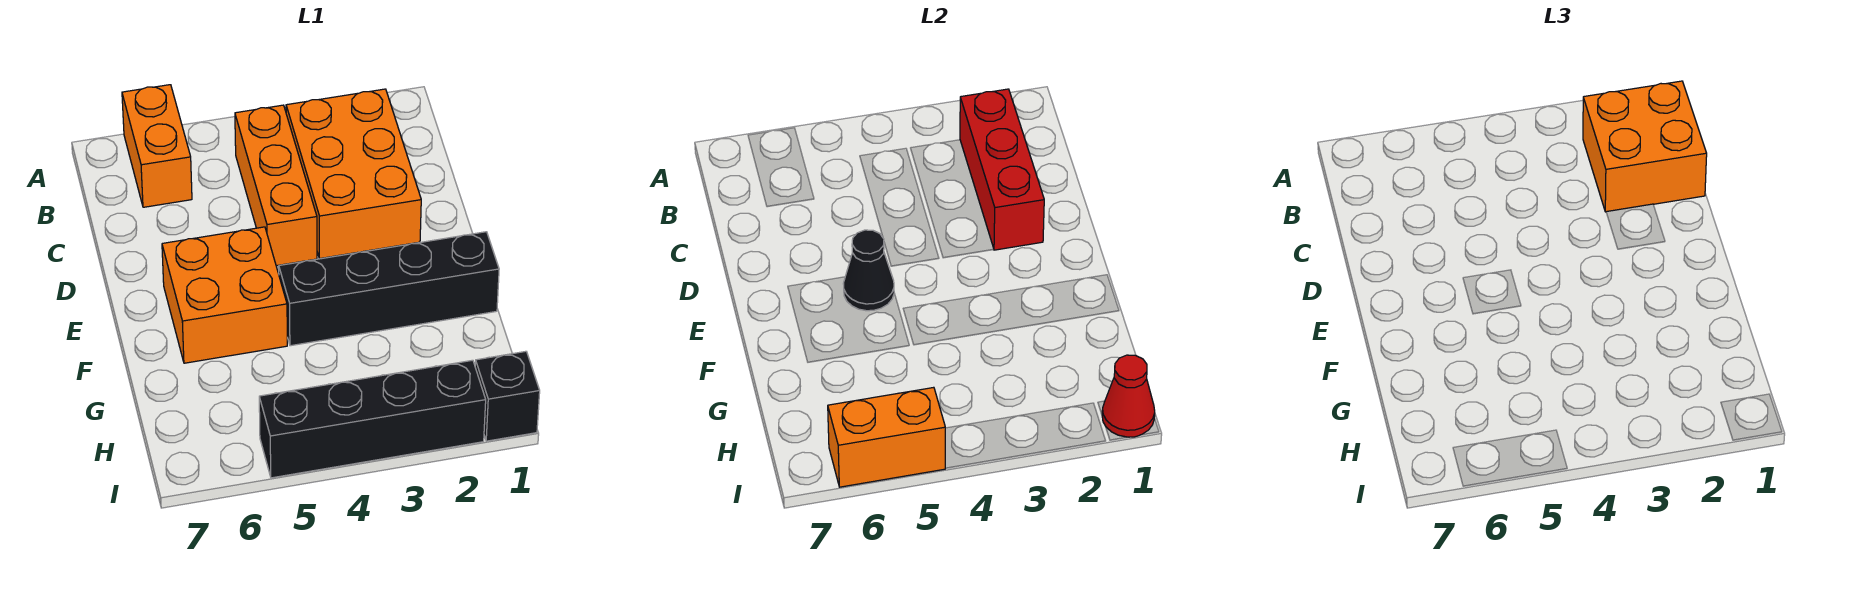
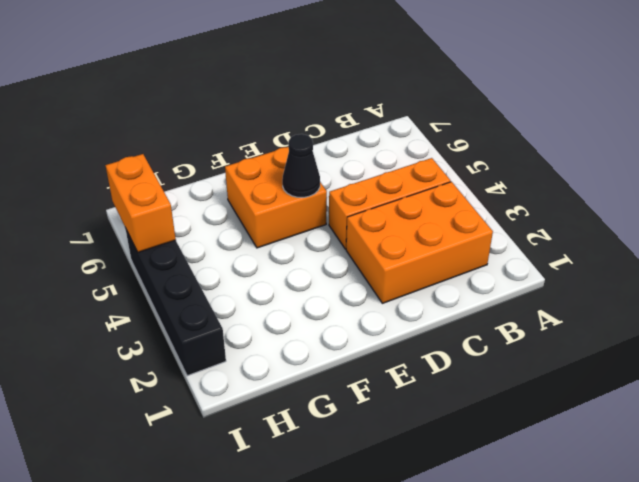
none -> orange 1x2 brick [122,85,192,207]
none -> black 1x4 brick [279,232,499,346]
none -> black 1x1 brick [475,351,540,441]

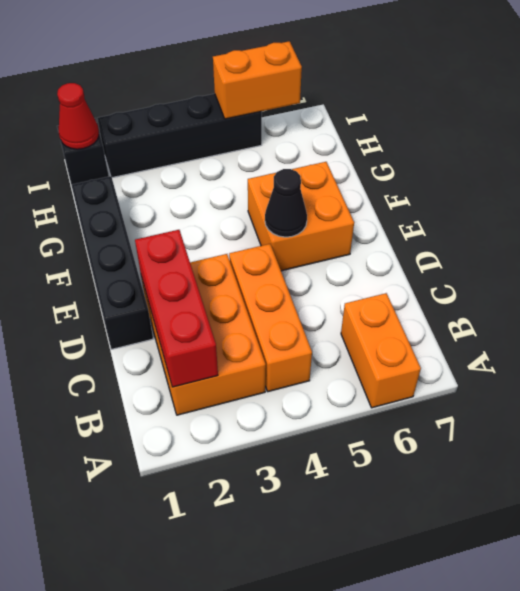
black 1x4 brick [71,176,153,349] -> black 1x4 brick turned to [279,232,499,346]
none -> orange 2x2 brick [1583,81,1707,212]

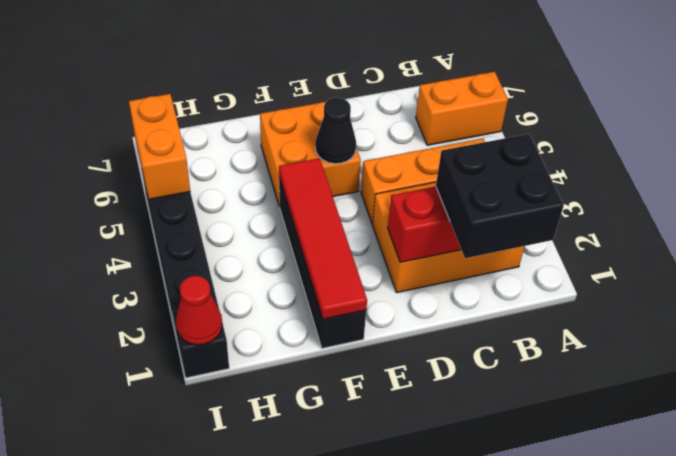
black 2x2 brick [436,134,564,258] -> orange 2x2 brick [1583,81,1707,212]
red 1x4 tile [279,158,367,319] -> none

